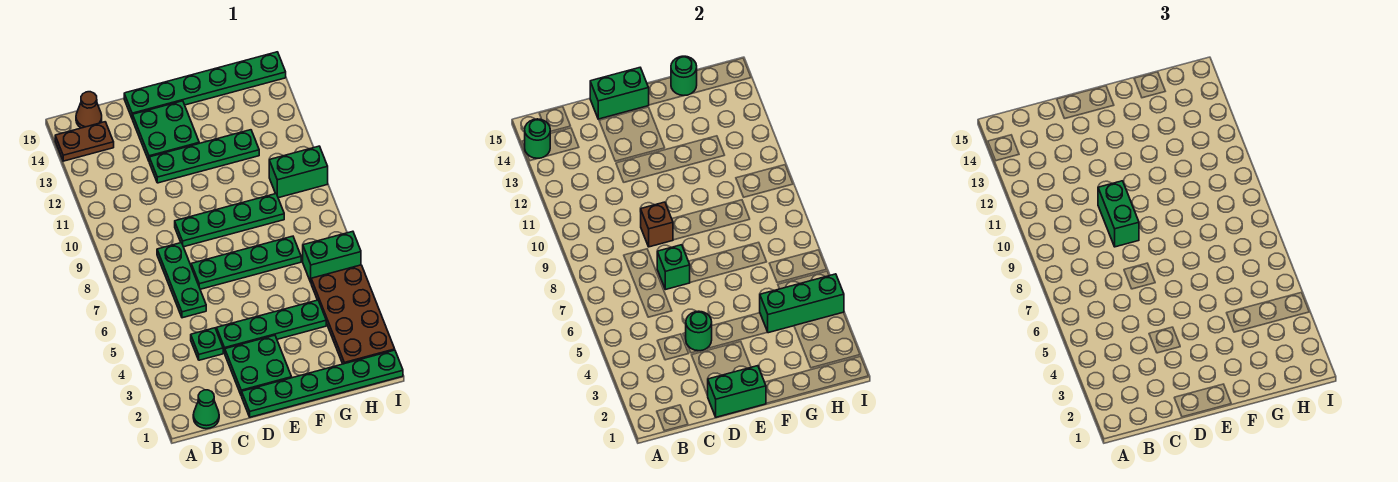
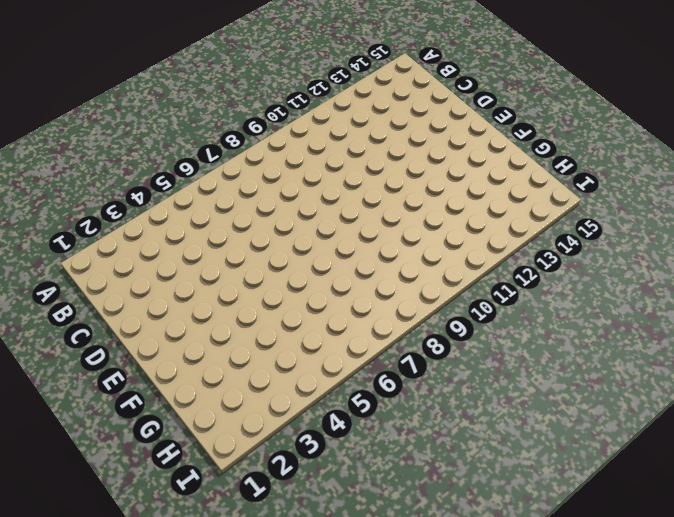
none -> brown 1x2 plate [55,122,114,161]
none -> green 1x1 cone [193,390,219,429]
none -> brown 1x1 cone [76,92,102,128]

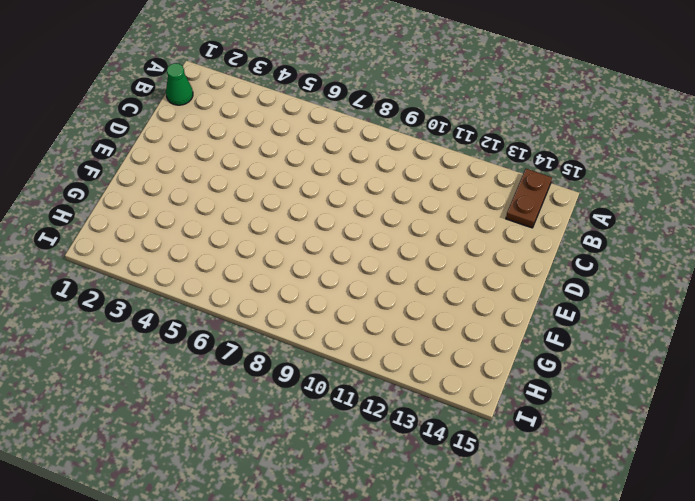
none -> brown 1x1 cone [76,92,102,128]
none -> green 1x1 plate [191,328,223,360]
none -> green 1x3 plate [157,243,206,318]

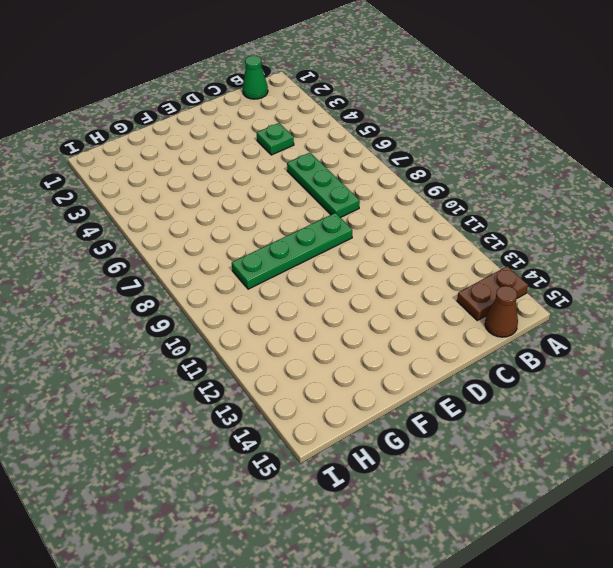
none -> green 1x6 plate [242,350,403,417]
none -> green 2x2 plate [225,335,292,396]
none -> green 1x4 plate [216,300,326,353]

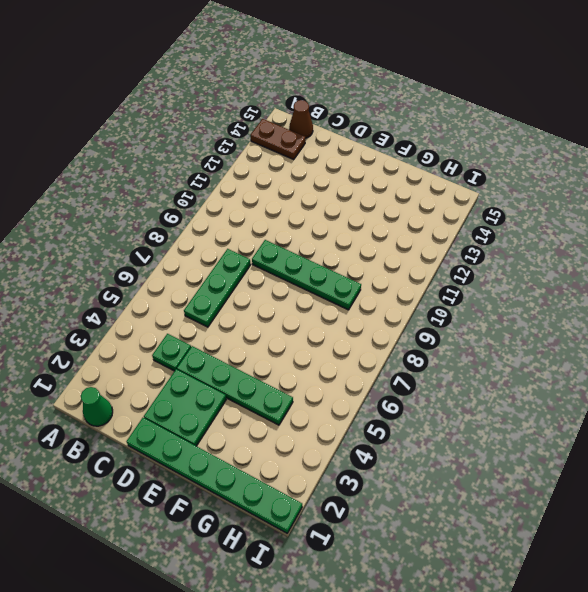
none -> green 1x4 plate [191,236,301,289]
none -> green 1x4 plate [149,130,259,183]
none -> green 2x2 plate [133,101,199,161]

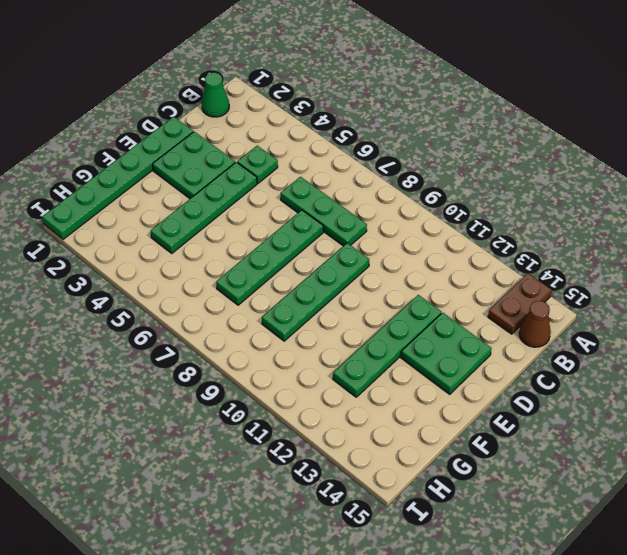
none -> green 1x6 plate [124,52,286,119]
none -> brown 2x4 plate [311,265,395,364]
none -> green 1x2 brick [303,231,361,282]

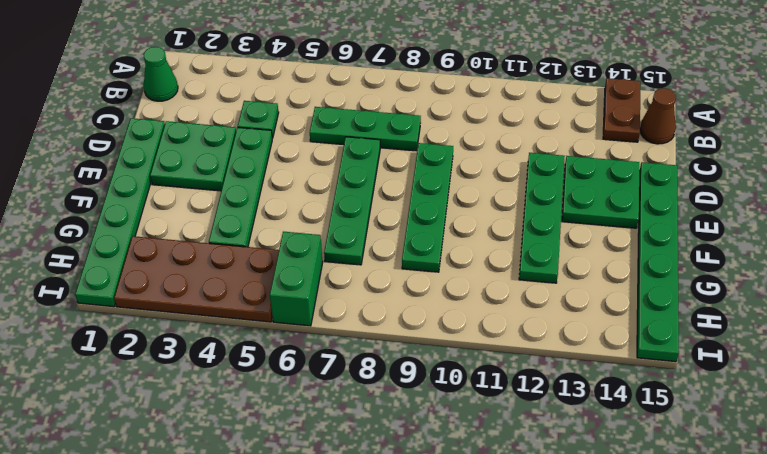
none -> green 1x2 brick [269,146,328,198]
none -> green 1x1 round brick [525,119,550,158]
none -> green 1x2 brick [708,366,766,417]

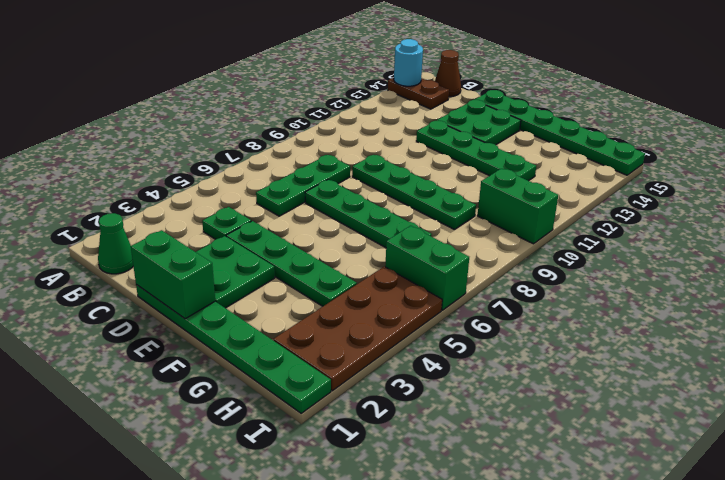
cyan 1x1 round brick [394,39,423,86] -> green 1x1 round brick [525,119,550,158]
none -> green 1x1 round brick [685,311,712,351]
none -> green 1x1 brick [657,245,690,290]
none -> brown 1x1 brick [641,202,673,247]

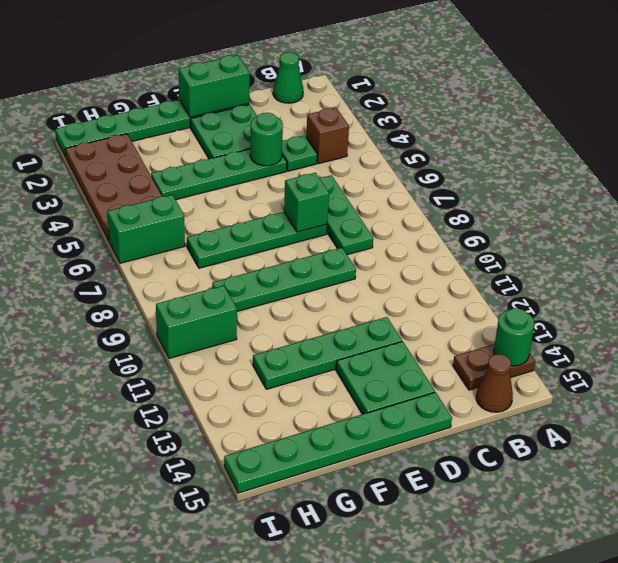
brown 1x1 brick [306,108,349,164] -> brown 1x1 brick moved to [641,202,673,247]
none -> green 1x2 brick [590,68,649,119]
none -> green 1x3 brick [760,274,844,333]
none -> green 1x1 round brick [671,56,697,96]

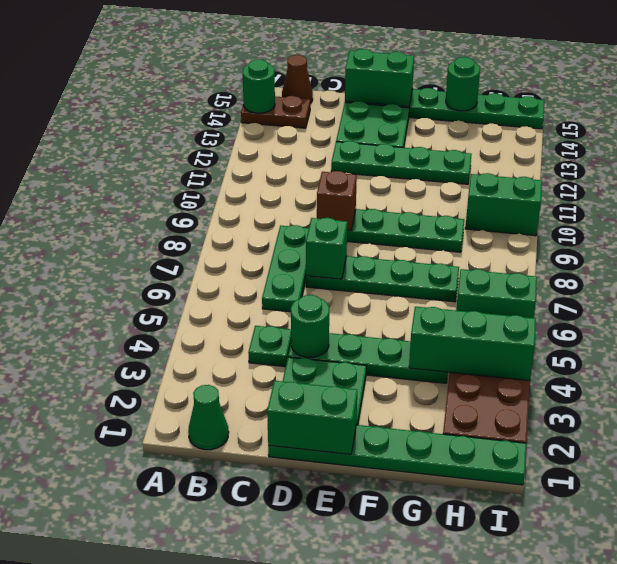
none -> green 1x2 brick [1098,181,1139,247]

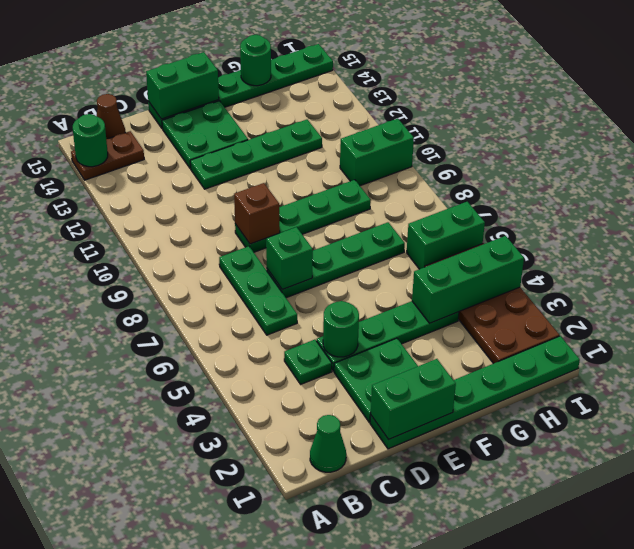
none -> green 1x2 brick [1098,181,1139,247]

